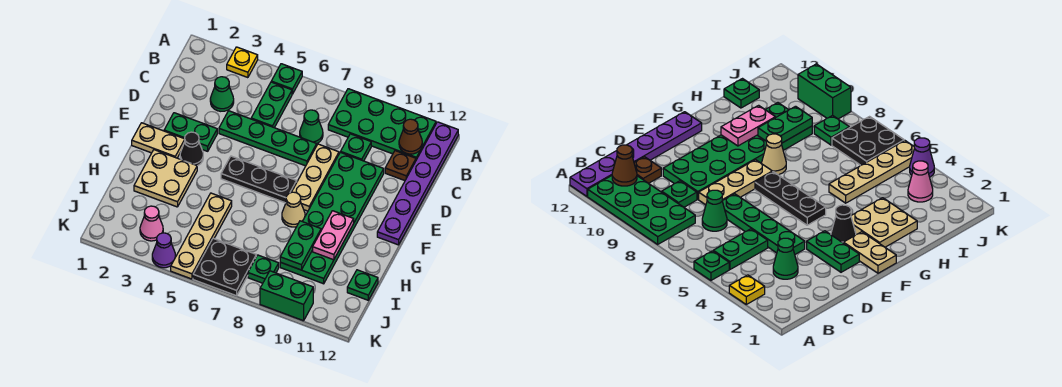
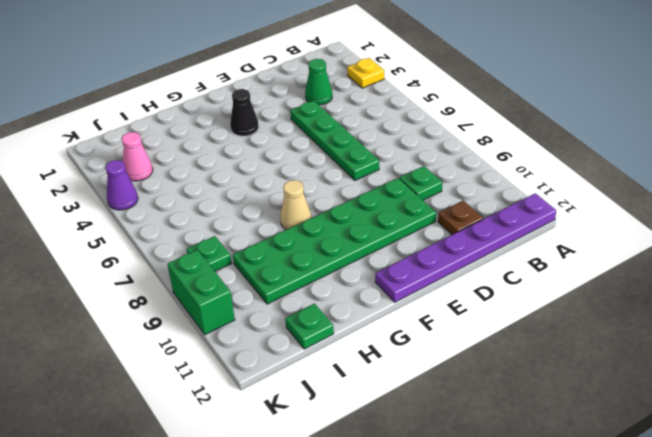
none -> green 1x1 plate [271,64,302,94]
none -> green 2x4 plate [328,89,436,160]
none -> green 1x2 plate [251,82,292,128]

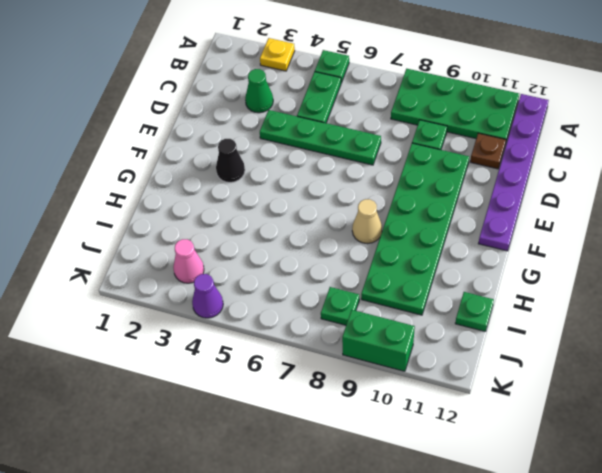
none -> green 1x1 cone [300,110,323,143]
none -> tan 1x3 plate [292,144,339,211]
none -> green 1x2 plate [164,113,217,151]

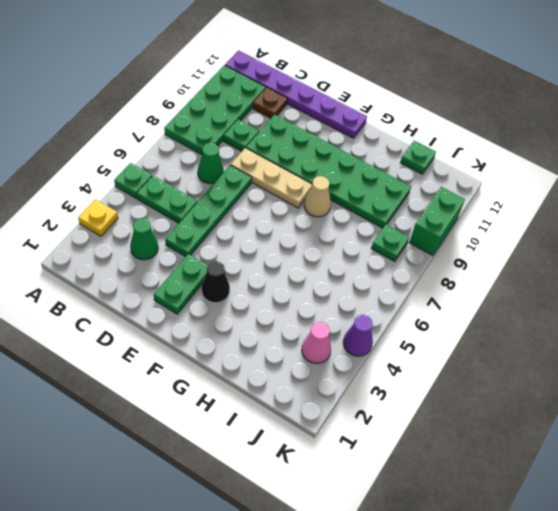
none -> tan 1x2 plate [132,123,185,158]
none -> black 1x3 plate [221,156,297,203]
none -> tan 2x2 plate [134,150,197,207]

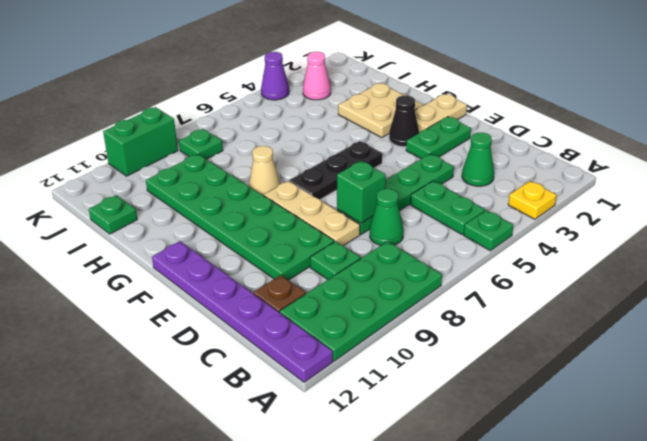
green 1x1 brick [337,161,386,223] -> none
none -> tan 1x4 plate [171,193,232,279]
none -> black 2x2 plate [193,238,256,296]
none -> brown 1x1 cone [399,119,422,154]

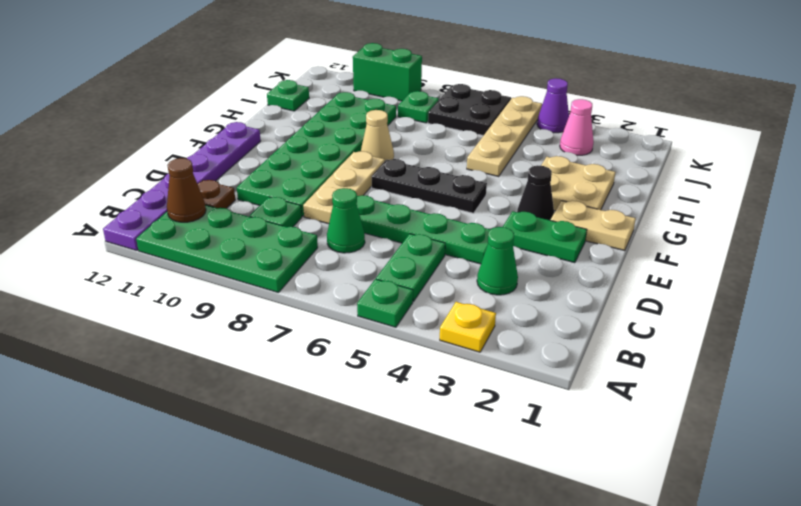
none -> pink 1x2 plate [313,211,354,260]
none -> green 1x2 plate [280,221,321,270]

